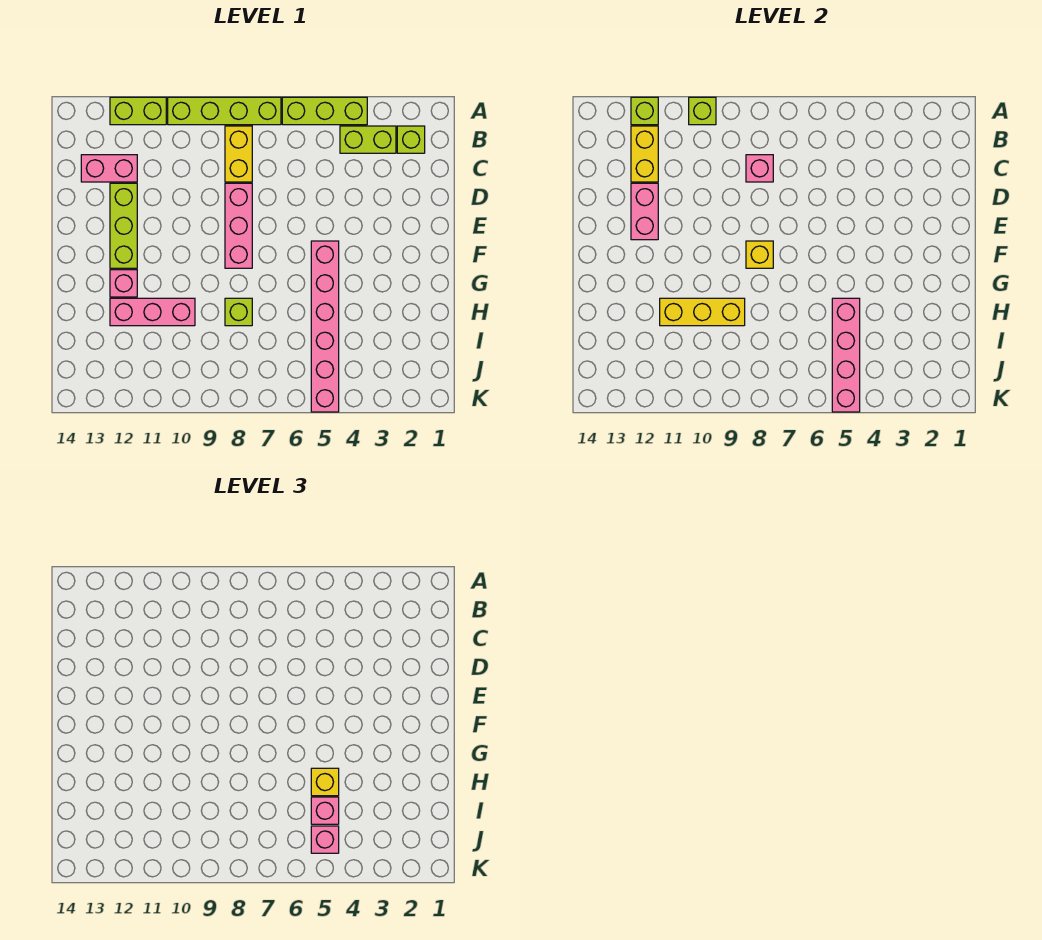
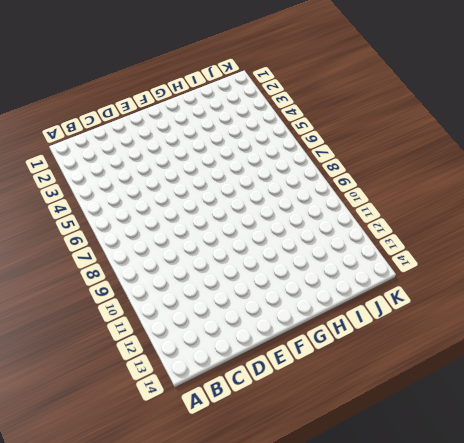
none -> lime 1x3 brick [282,97,367,125]
none -> lime 1x4 brick [168,97,281,125]
none -> lime 1x2 brick [110,97,166,125]

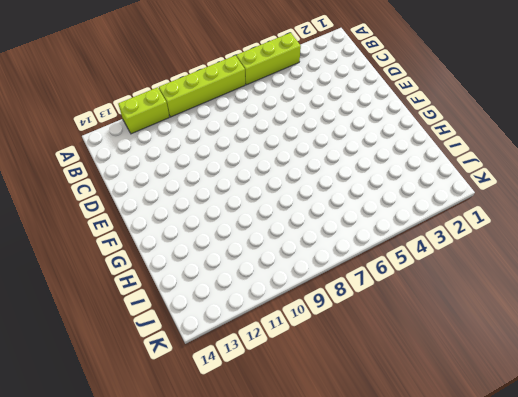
none -> lime 1x1 brick [397,126,425,153]
none -> lime 1x2 brick [340,126,396,153]
none -> yellow 1x2 brick [225,126,252,182]

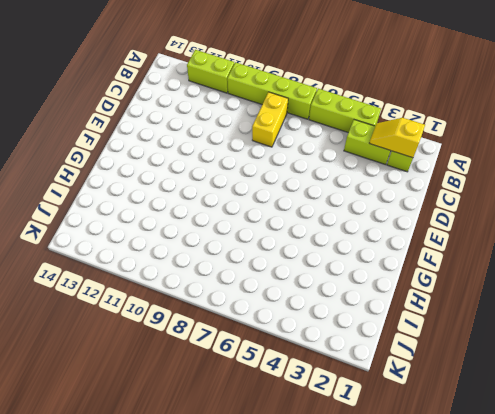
yellow 1x2 slope [369,118,425,158] -> none
none -> pink 1x2 brick [81,155,137,182]
none -> pink 1x3 brick [225,183,252,268]
none -> lime 1x3 brick [110,183,137,268]

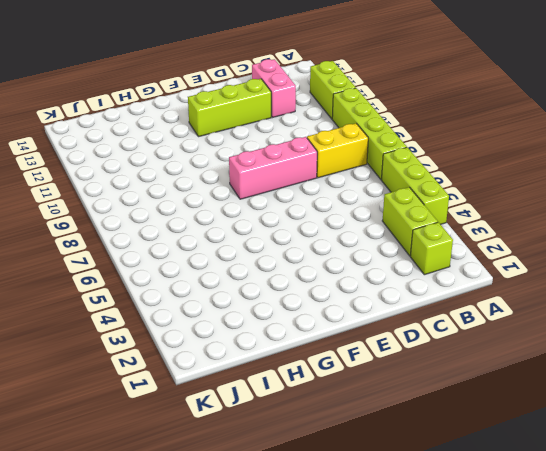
none -> pink 1x6 brick [311,241,339,412]
none -> pink 1x1 brick [110,270,137,297]
none -> lime 1x1 brick [225,298,252,326]

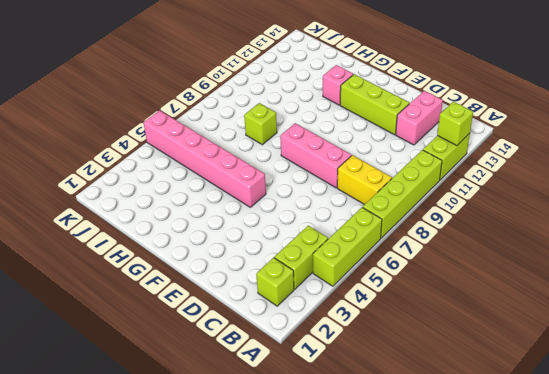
none -> pink 1x3 brick [110,298,195,326]
none -> lime 1x1 brick [689,97,716,125]
none -> yellow 1x2 brick [631,126,658,182]

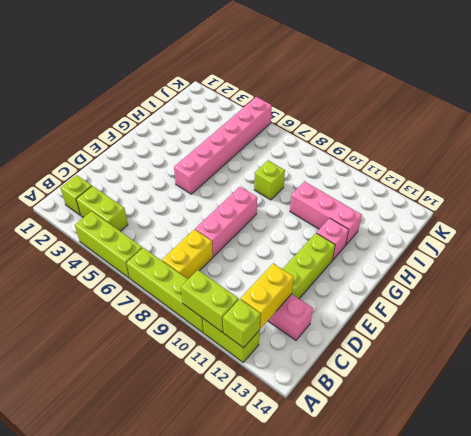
lime 1x2 brick [181,270,239,332] -> lime 1x1 brick [689,97,716,125]
none -> pink 1x1 brick [746,155,773,182]
none -> pink 1x2 brick [631,183,658,240]
none -> yellow 1x1 brick [746,241,773,268]

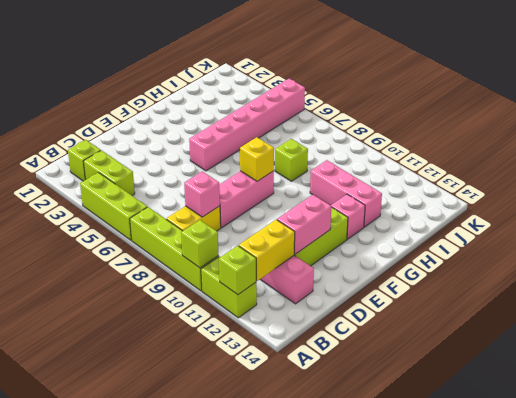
none -> pink 1x4 brick [832,298,860,412]
none -> yellow 1x3 brick [660,298,745,326]
none -> yellow 1x1 brick [311,768,339,796]

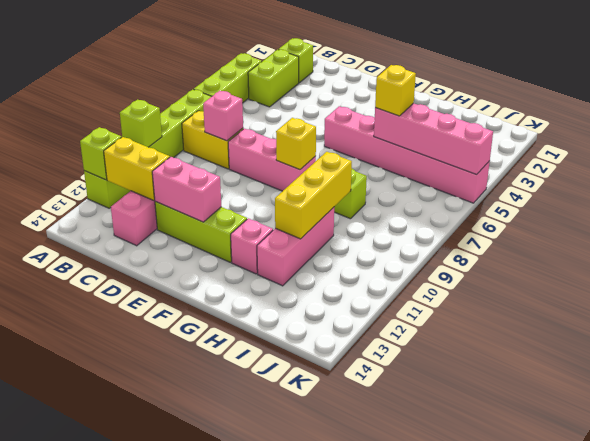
none -> pink 1x1 brick [311,797,339,824]
none -> pink 1x1 brick [311,826,339,853]

